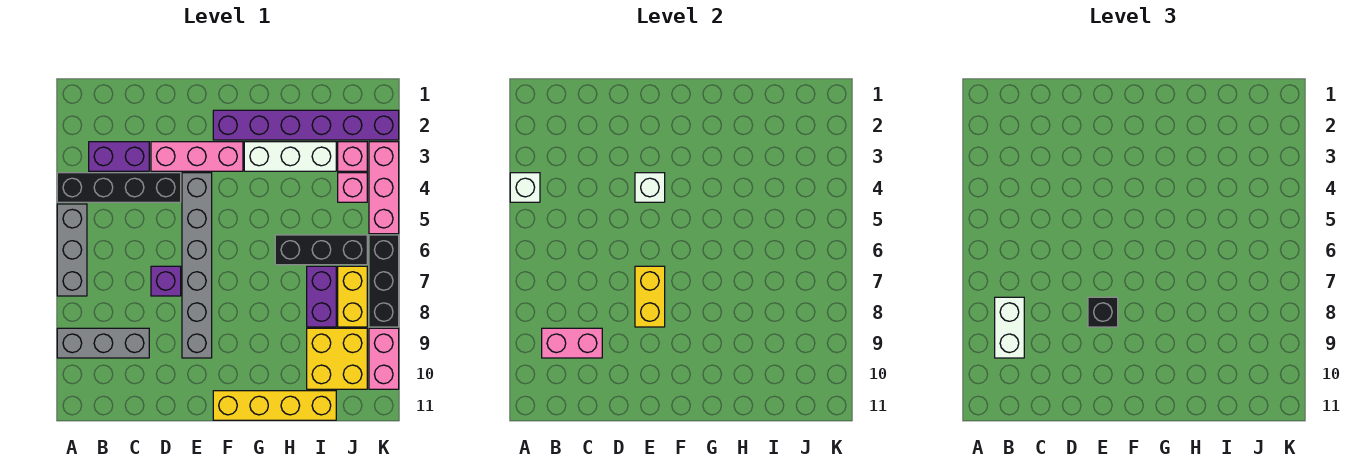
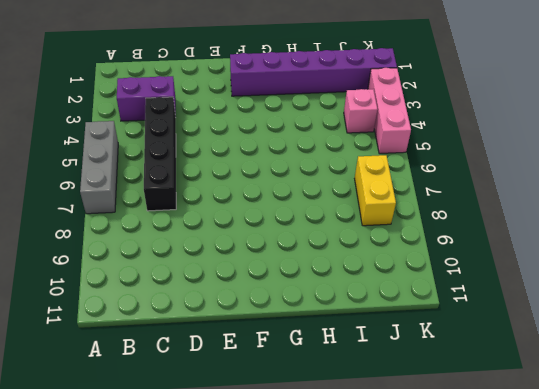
black 1x4 brick [144,97,176,211] -> black 1x4 brick turned to [57,173,181,202]
none -> grey 1x3 brick [57,328,149,358]
none -> pink 1x3 brick [151,142,243,171]
none -> purple 1x1 brick [151,266,181,296]

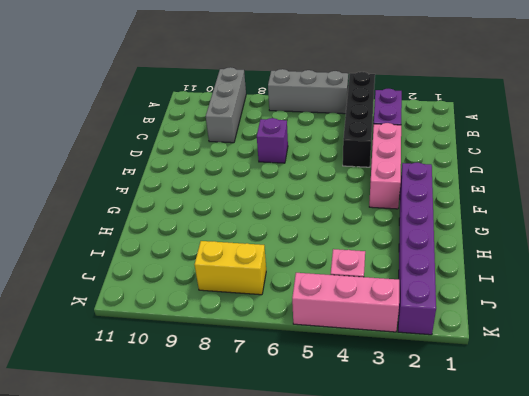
none -> grey 1x6 brick [182,173,212,358]
none -> yellow 1x4 brick [213,391,336,420]
none -> white 1x3 brick [244,142,336,171]

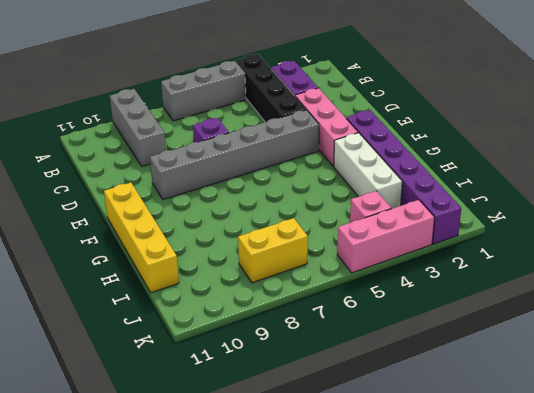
none -> black 1x3 brick [275,235,367,265]
none -> purple 1x2 brick [307,266,336,327]
none -> yellow 2x2 brick [307,328,367,389]

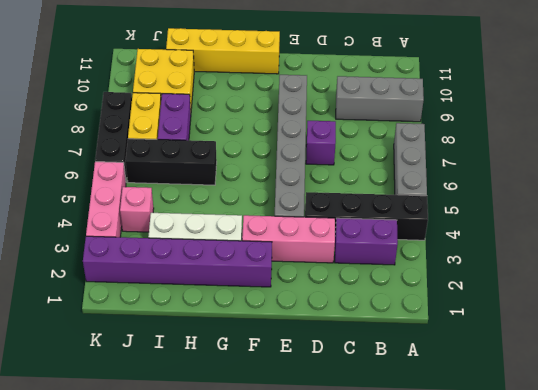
none -> pink 1x1 brick [338,142,367,171]
none -> pink 1x2 brick [369,328,399,389]
none -> white 1x1 brick [510,173,540,202]

